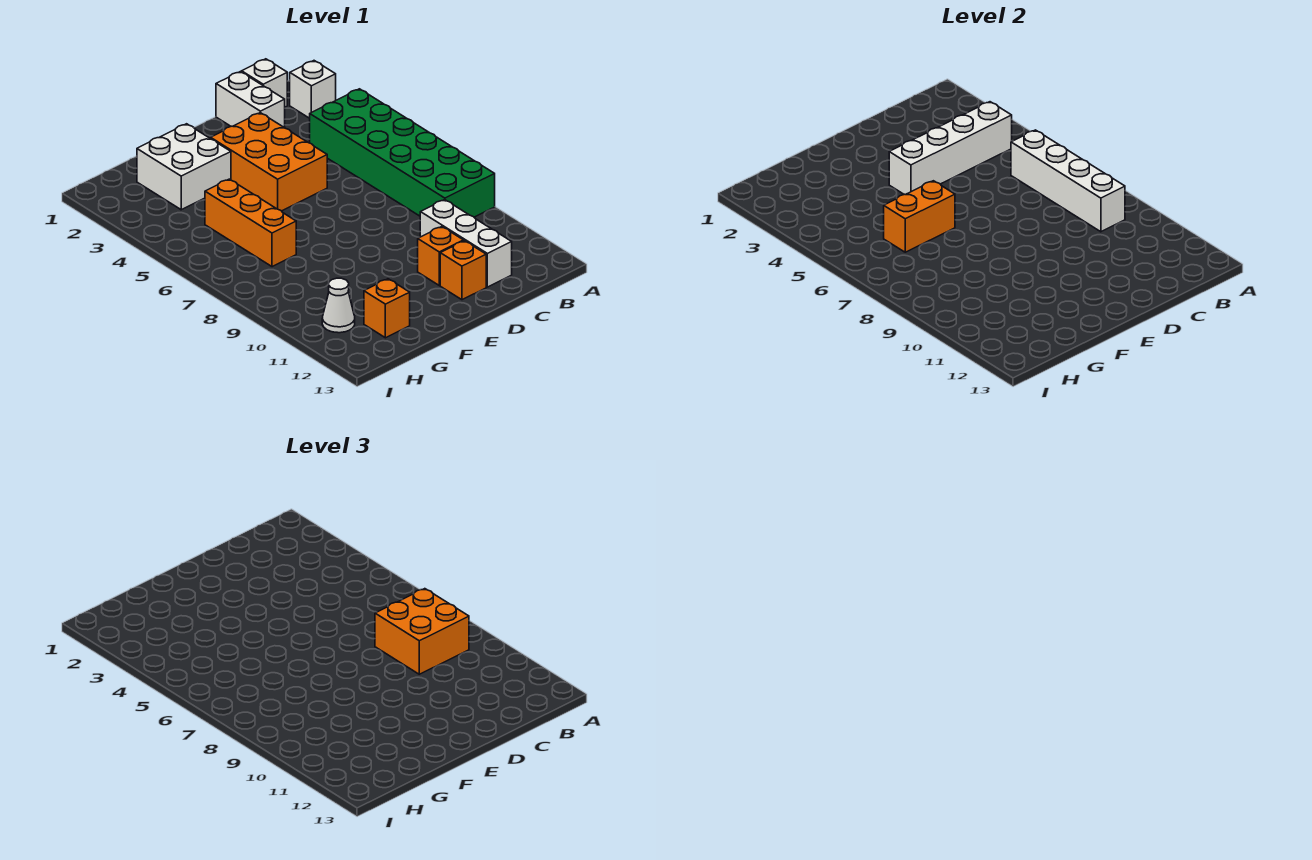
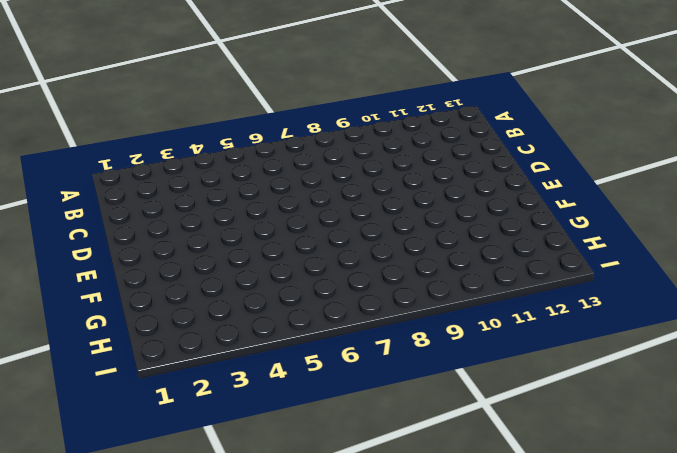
none -> white 1x1 brick [290,61,336,118]
none -> green 2x6 brick [310,89,495,217]
none -> white 1x1 brick [242,59,287,107]

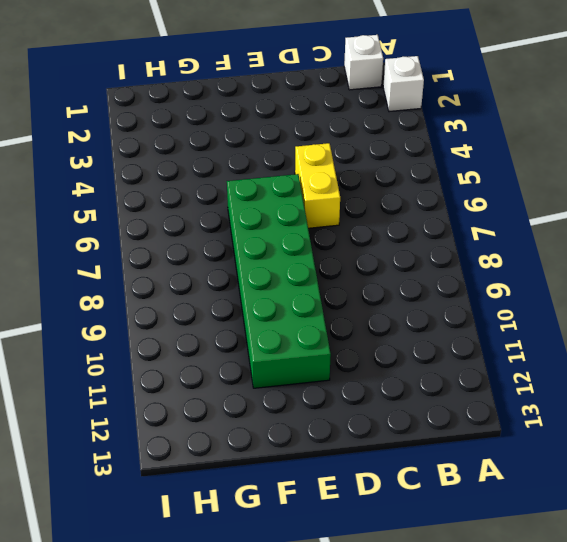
yellow 1x2 brick [295,143,340,228] -> orange 2x3 brick [211,113,327,211]
green 2x6 brick [227,174,331,388] -> green 2x6 brick moved to [310,89,495,217]
none -> white 1x2 brick [216,72,285,128]
none -> white 1x3 brick [420,200,512,287]
none -> orange 1x1 brick [418,227,464,285]

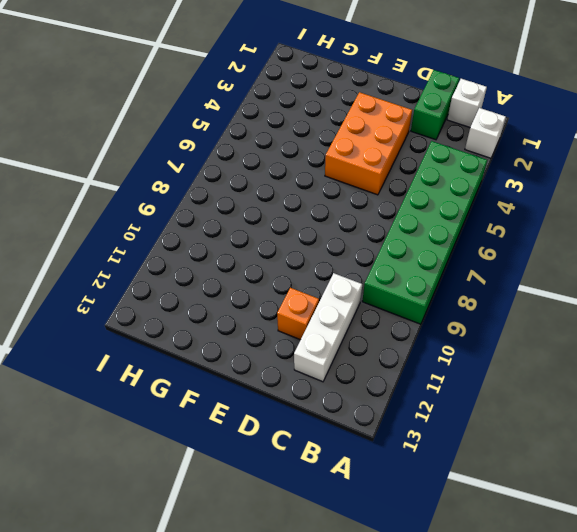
green 1x2 brick [411,70,459,140] -> white 1x2 brick [216,72,285,128]
none -> orange 1x1 brick [440,241,486,300]
none -> white 2x2 brick [137,124,231,210]
none -> orange 1x3 brick [205,179,296,267]

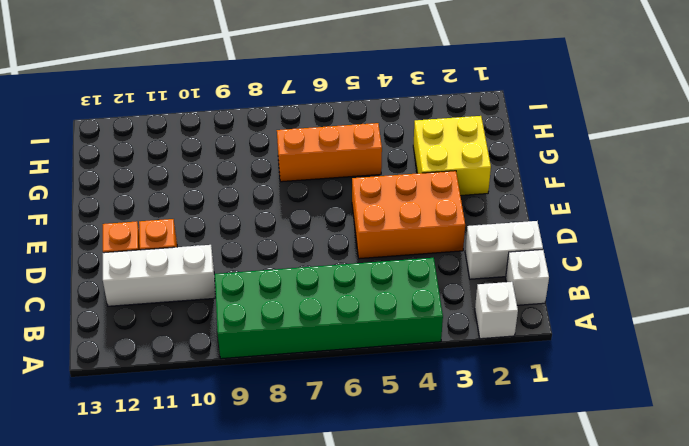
yellow 2x2 brick [413,116,491,196] -> white 2x2 brick [137,124,231,210]
none -> orange 1x1 brick [364,279,410,338]
none -> white 1x1 cone [322,278,355,333]
none -> white 1x4 brick [889,102,1012,195]

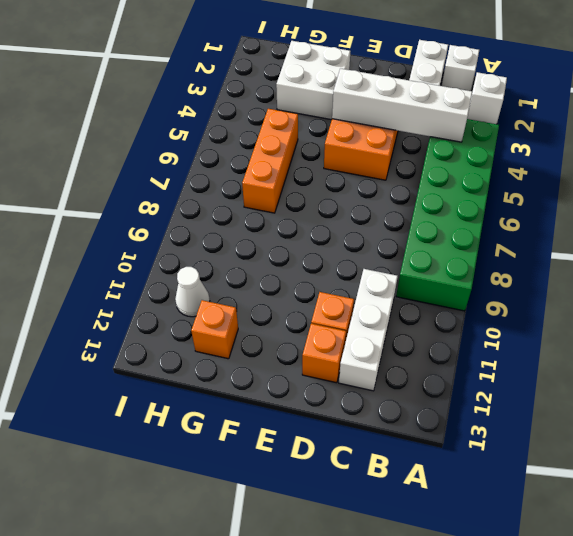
none -> white 1x4 brick [1011,130,1125,232]
none -> orange 1x2 brick [884,181,955,252]
none -> orange 2x2 brick [375,589,469,674]

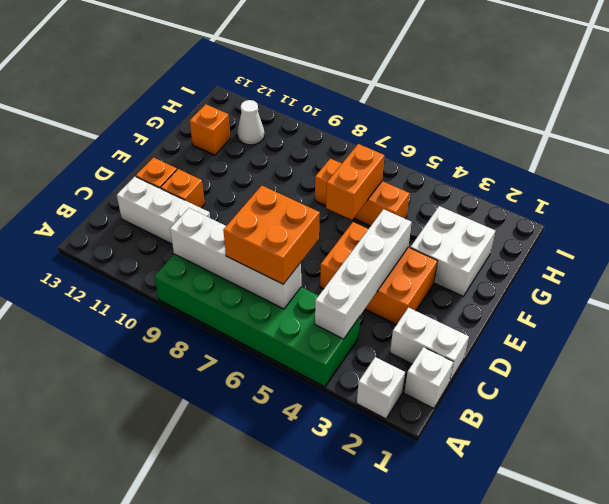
orange 2x2 brick [223,186,320,284] -> orange 2x2 brick moved to [375,589,469,674]

